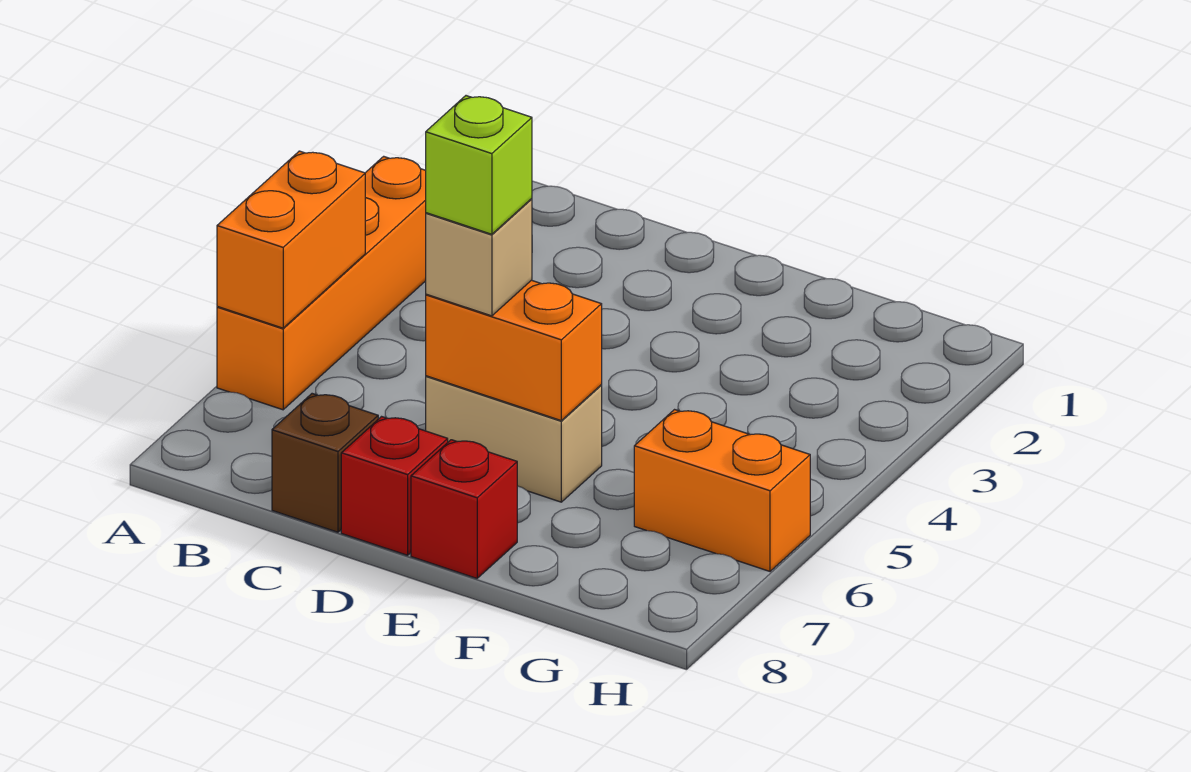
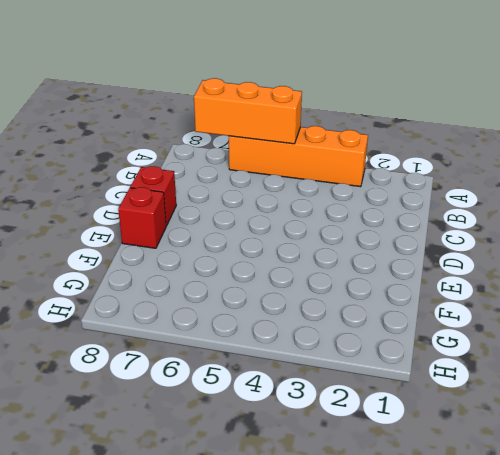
orange 1x3 brick [194,78,302,144] -> orange 1x2 brick [217,151,365,328]
none -> brown 1x1 brick [272,394,378,532]
none -> tan 1x2 brick [426,376,602,502]

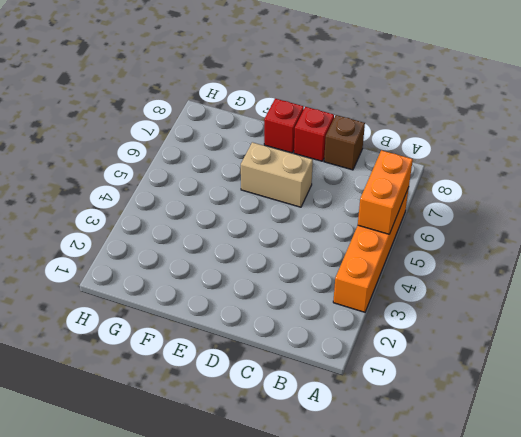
none -> orange 1x2 brick [634,410,810,571]
none -> orange 1x2 brick [426,280,602,420]

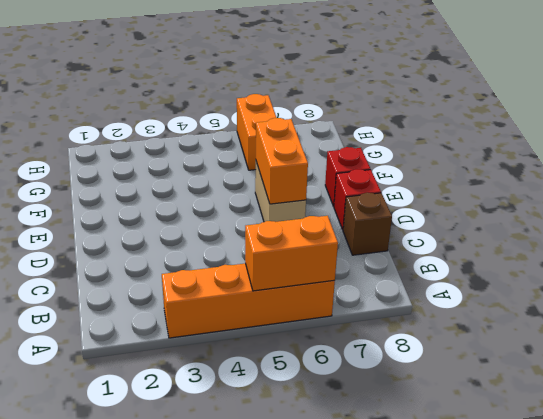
none -> tan 1x1 brick [426,199,532,316]
none -> lime 1x1 brick [426,96,532,234]

